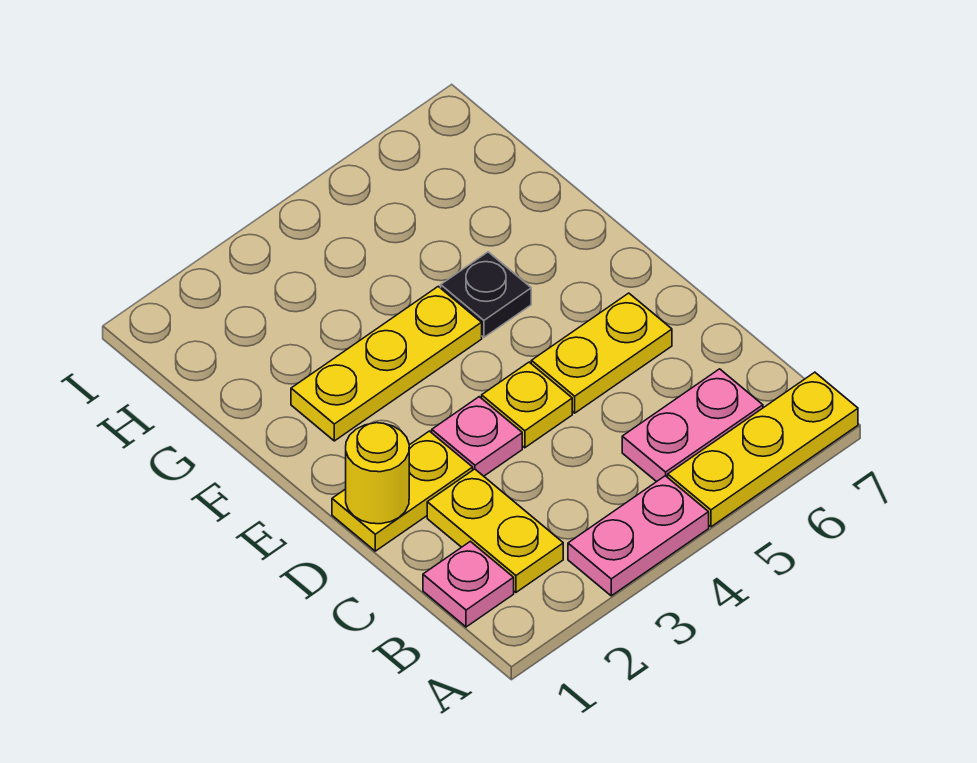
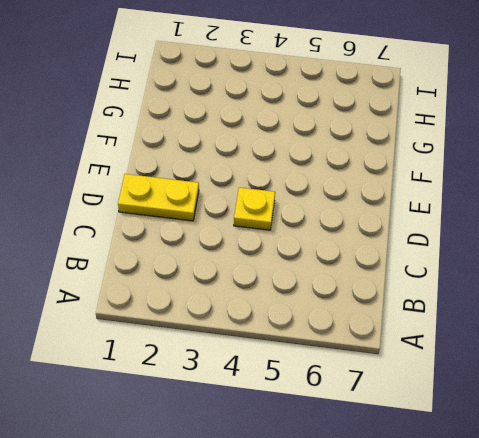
none -> pink 1x2 plate [568,476,709,596]
none -> yellow 1x3 plate [668,372,858,527]
none -> pink 1x1 plate [423,541,514,627]

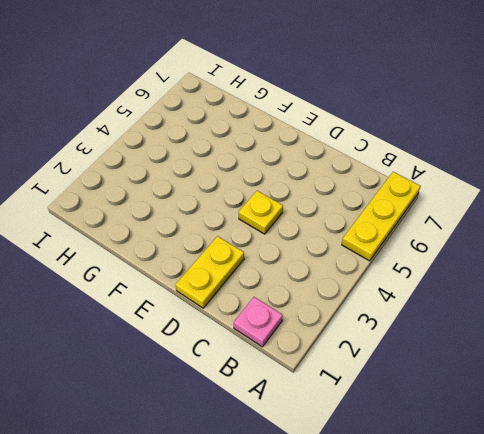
none -> pink 1x2 plate [568,476,709,596]
none -> yellow 1x2 plate [427,469,563,592]
none -> pink 1x2 plate [622,369,763,482]

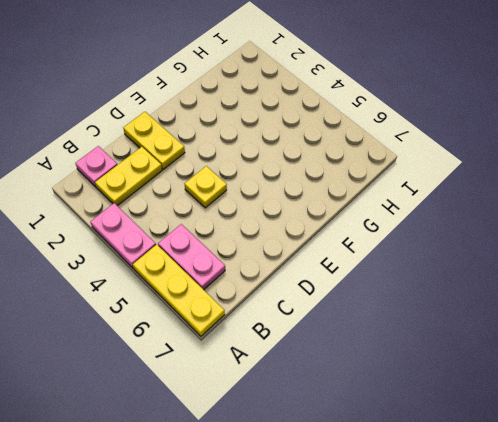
none -> pink 1x1 plate [432,397,522,476]
none -> yellow 1x2 plate [531,293,672,413]
none -> yellow 1x3 plate [291,286,482,441]

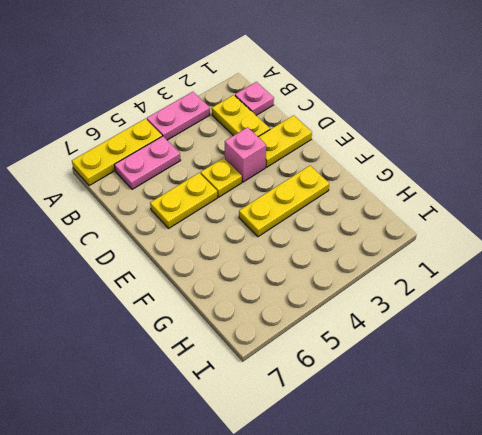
pink 1x1 brick [225,127,266,182] -> pink 1x1 plate [432,397,522,476]
none -> black 1x1 plate [441,252,531,337]
none -> yellow 1x1 round brick [346,423,409,524]

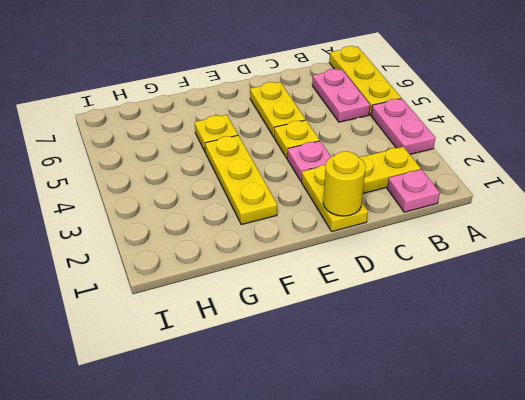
yellow 1x1 plate [195,115,238,152] -> black 1x1 plate [441,252,531,337]

